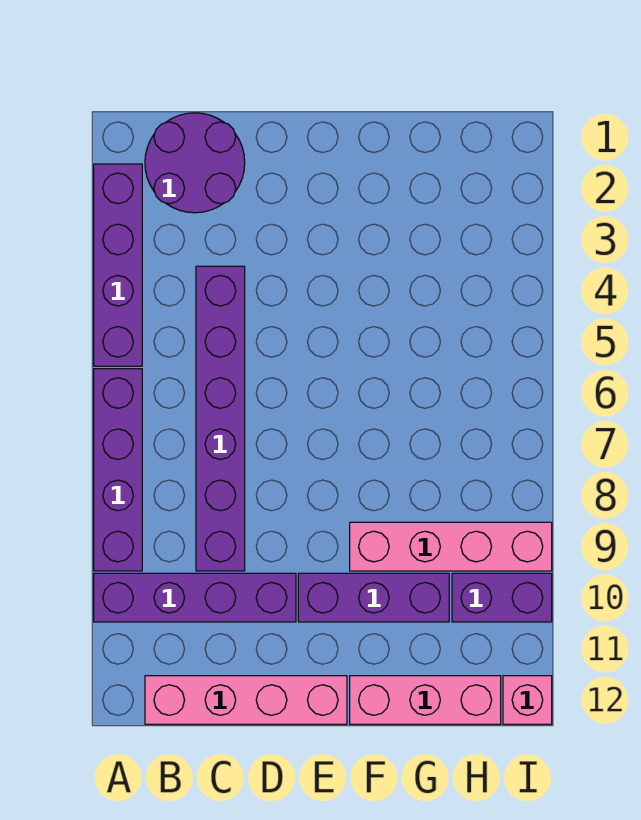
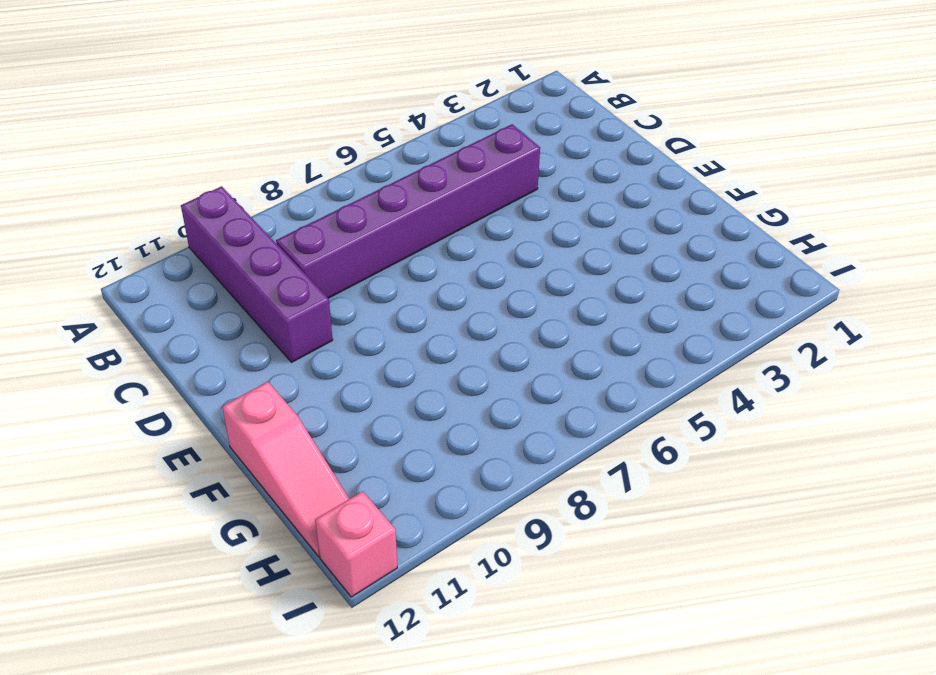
pink 1x3 slope [222,382,349,556] -> pink 1x3 brick [350,676,501,724]
none -> purple 1x4 brick [94,164,142,366]
none -> purple 1x4 brick [94,369,142,571]

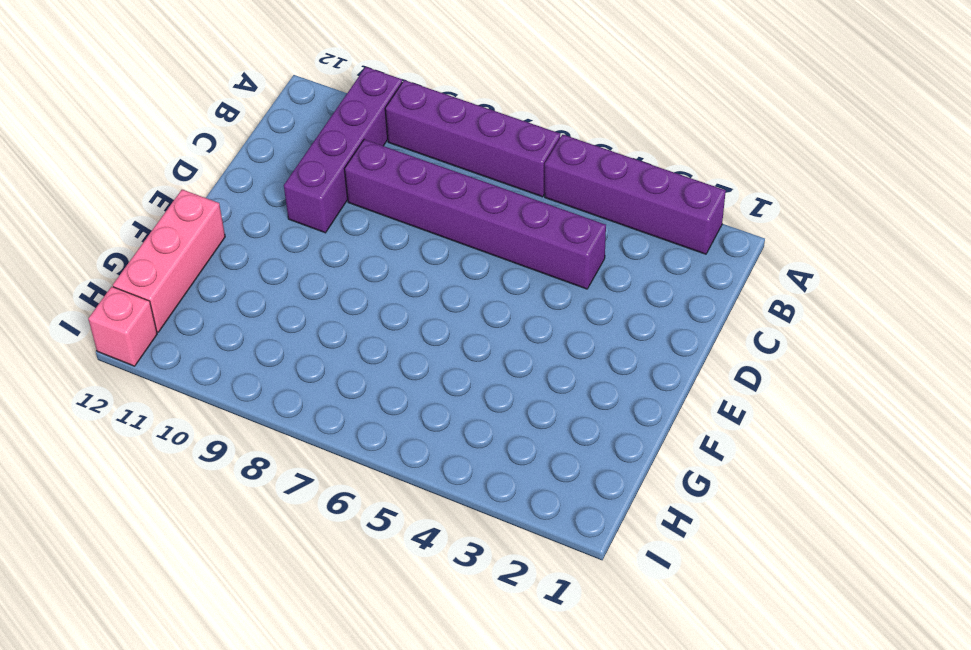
none -> purple 2x2 round brick [145,113,245,213]
none -> pink 1x4 brick [145,676,347,724]

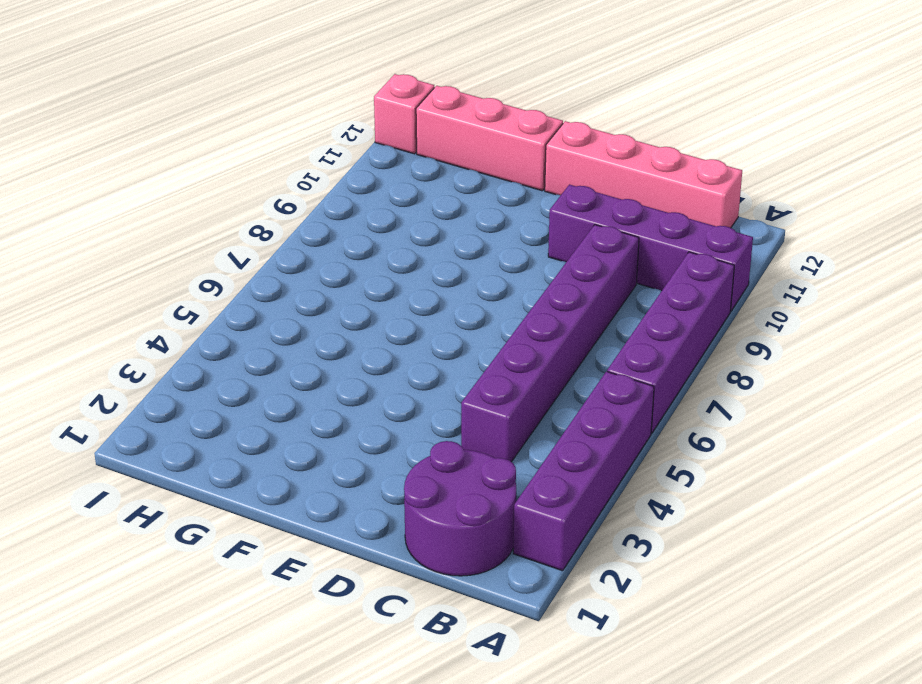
none -> purple 1x3 brick [298,573,449,622]
none -> pink 1x4 brick [350,522,552,571]

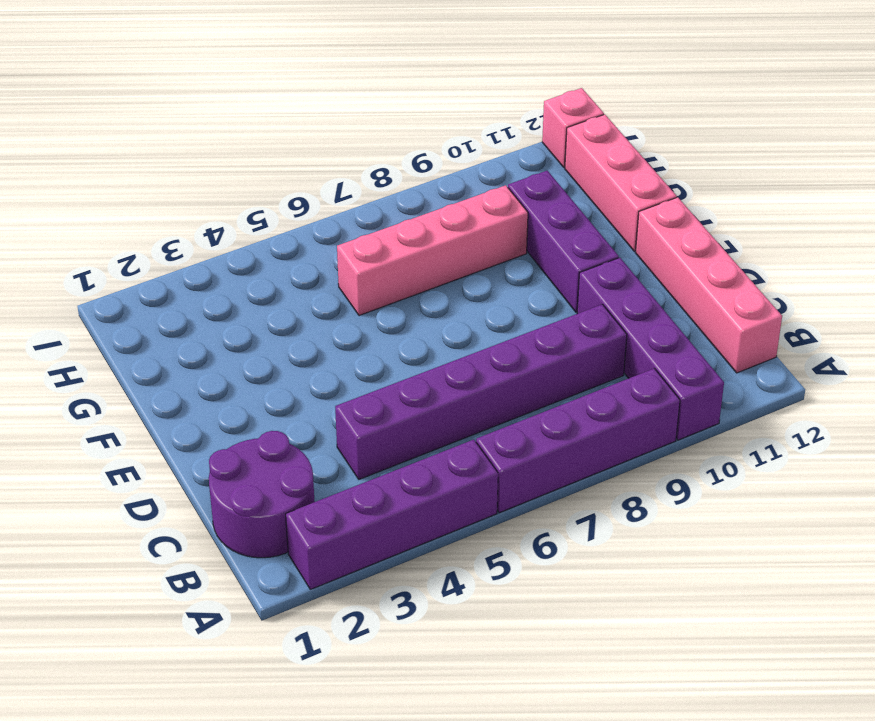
pink 1x4 brick [337,185,528,316] -> pink 1x4 brick turned to [350,522,552,571]
none -> purple 1x2 brick [452,573,552,622]

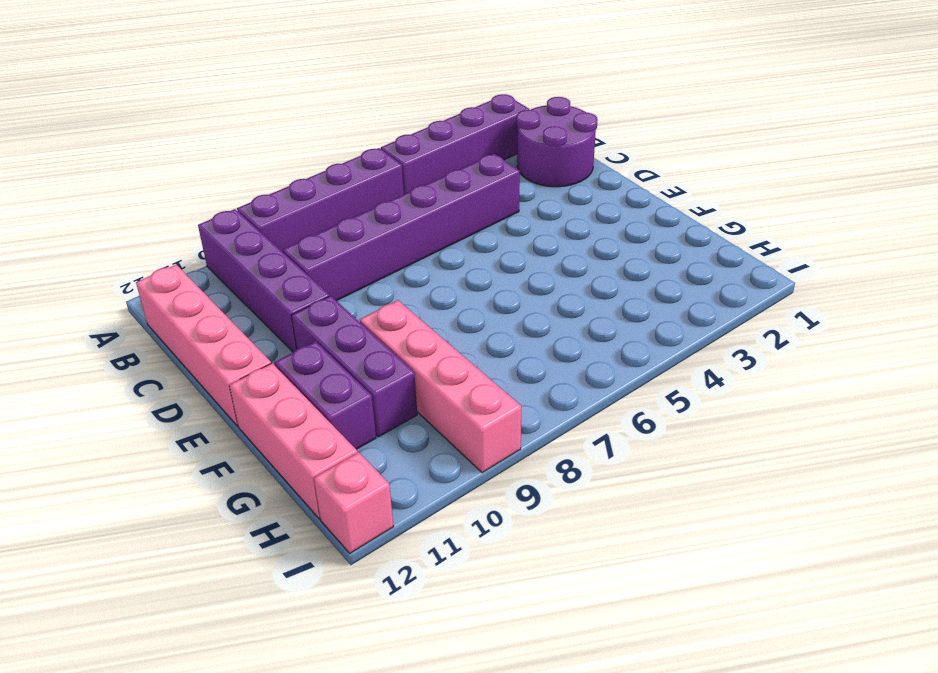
purple 1x2 brick [275,341,376,449] -> purple 1x2 brick moved to [452,573,552,622]

